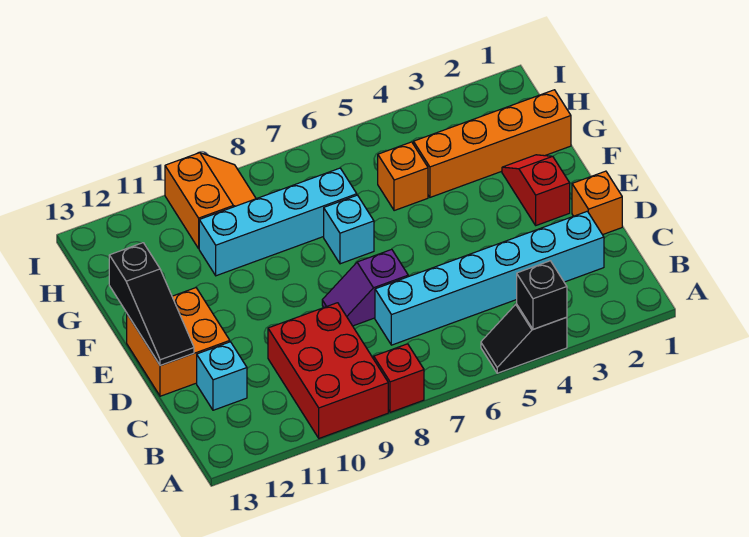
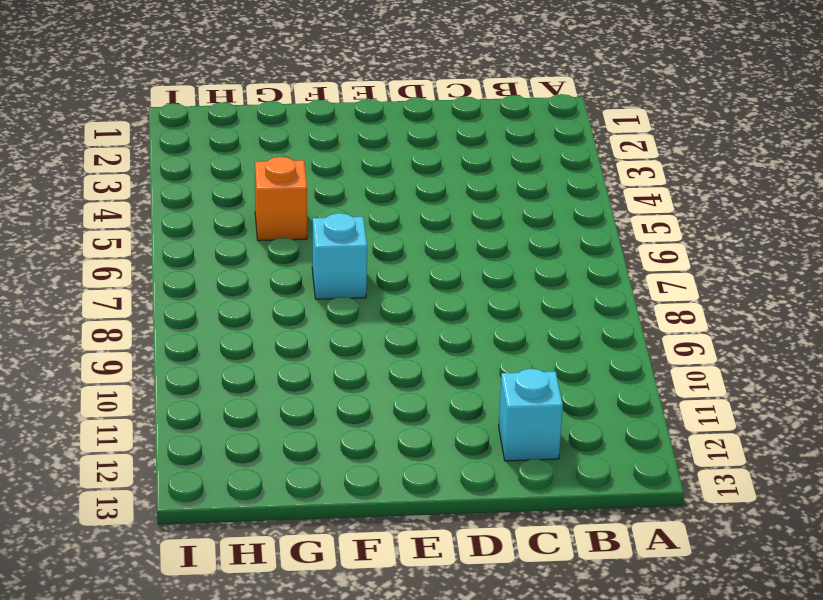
none -> black 1x2 slope [481,304,567,373]
none -> red 1x1 brick [374,344,424,412]
none -> red 2x3 brick [268,303,388,438]

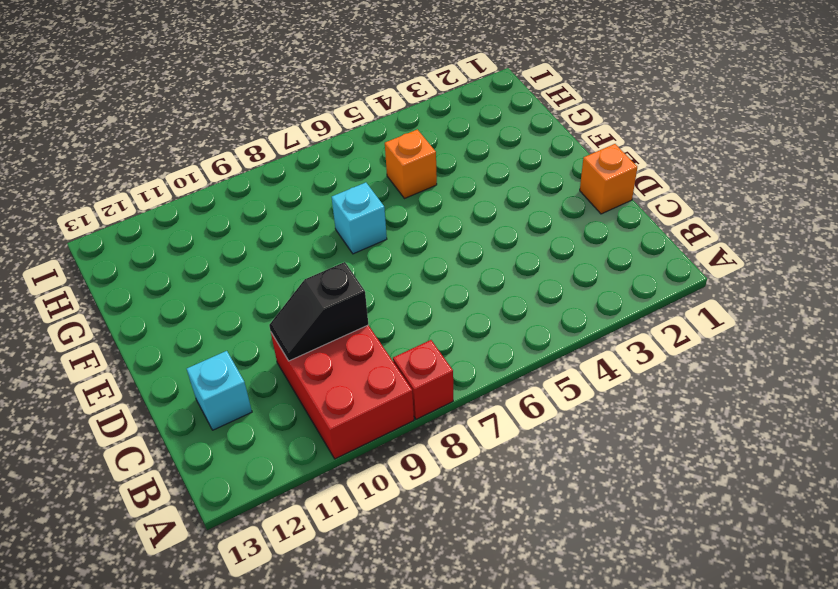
black 1x2 slope [269,262,368,361] -> black 1x2 slope moved to [481,304,567,373]
none -> cyan 1x6 brick [375,211,604,345]
none -> purple 1x2 slope [322,249,408,326]
none -> orange 2x2 brick [127,288,230,396]

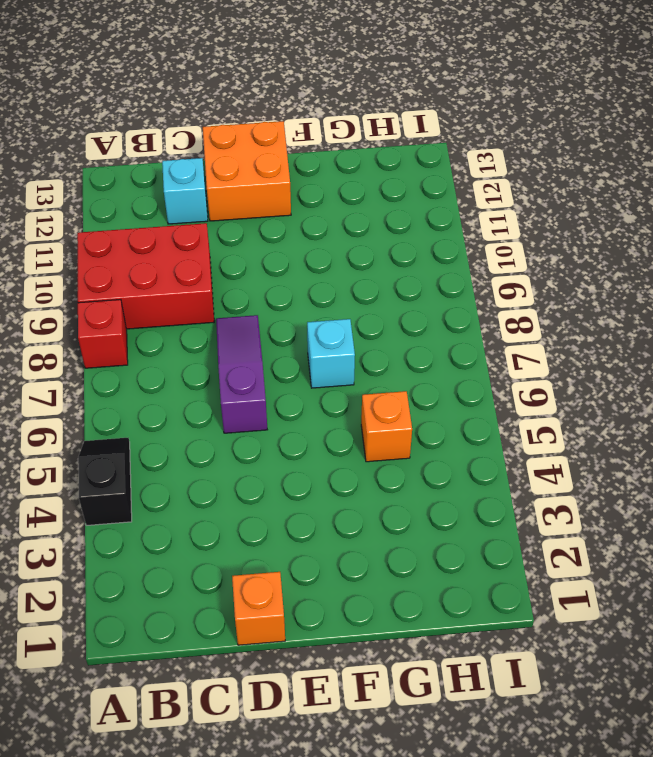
purple 1x3 slope [216,315,267,433] -> purple 1x2 slope [322,249,408,326]
none -> cyan 1x6 brick [375,211,604,345]
none -> red 1x2 slope [502,155,570,225]
none -> orange 1x4 brick [414,90,571,197]

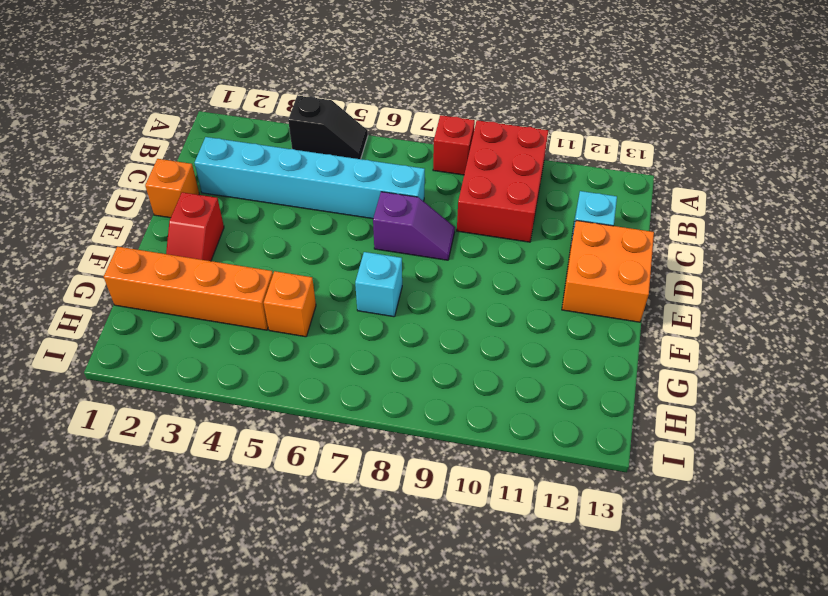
none -> cyan 1x4 brick [199,168,357,276]
none -> orange 2x2 slope [165,153,256,248]
none -> black 1x1 brick [517,261,567,329]

